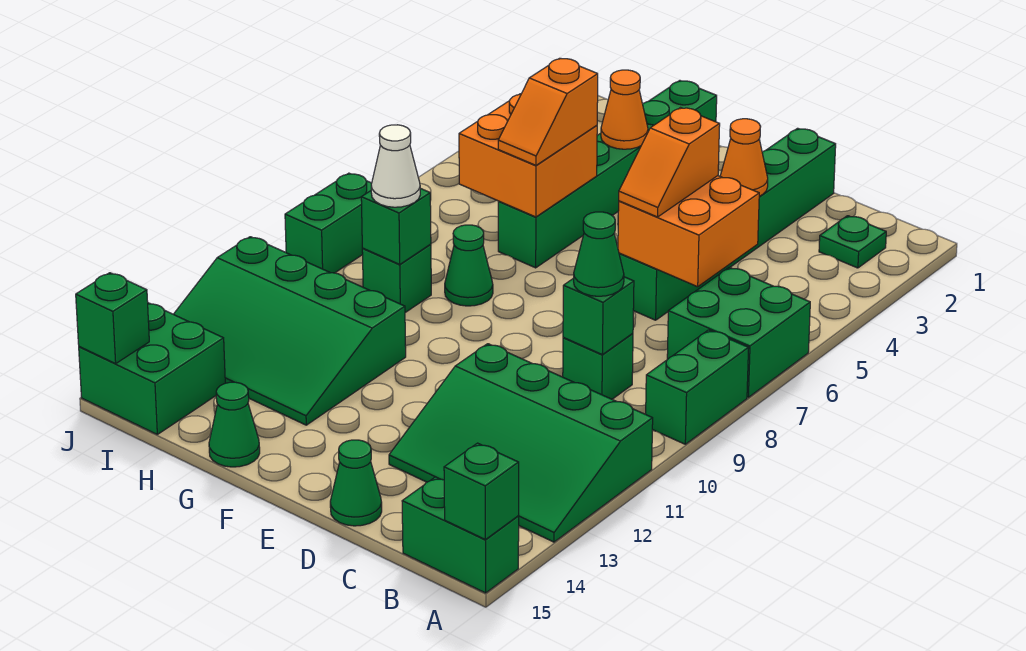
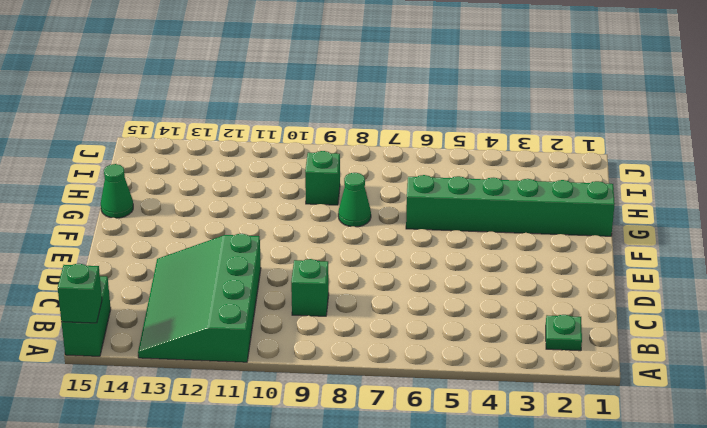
none -> green 2x2 brick [667,267,810,397]
none -> green 1x2 brick [646,330,749,444]
none -> green 1x6 brick [619,128,836,320]

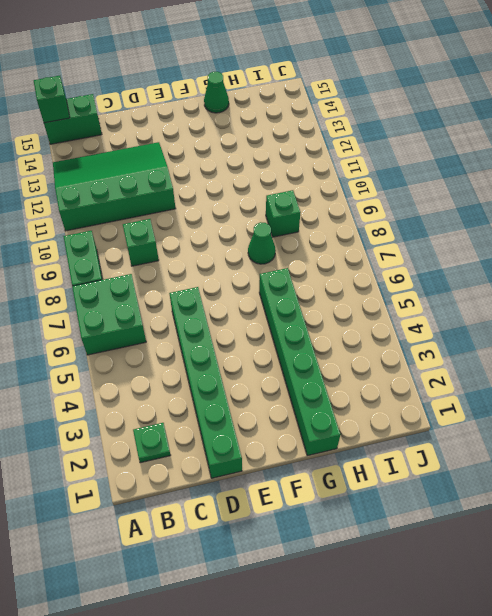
none -> green 1x1 cone [330,440,382,526]
none -> green 3x4 slope [174,237,406,425]
none -> green 2x2 brick [79,303,225,434]

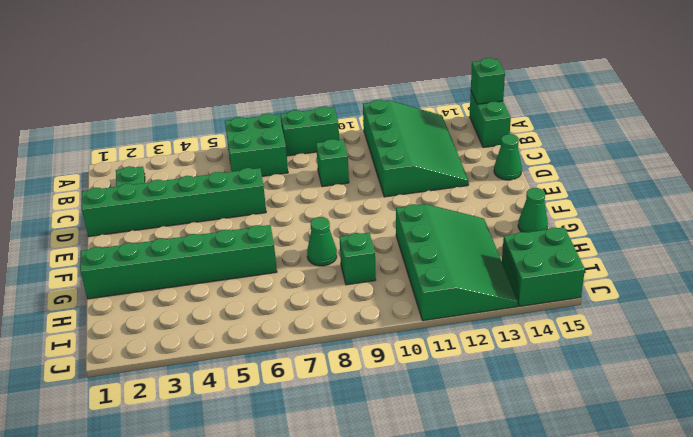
none -> green 1x2 brick [285,173,372,273]
none -> orange 2x2 brick [618,176,759,287]
none -> green 1x1 brick [563,277,634,355]

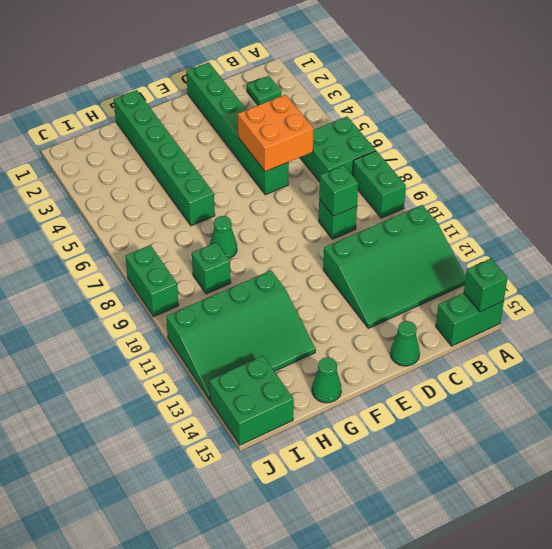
none -> orange 1x1 cone [720,119,768,196]
none -> orange 1x1 cone [601,70,648,149]
none -> orange 2x2 brick [459,94,597,217]

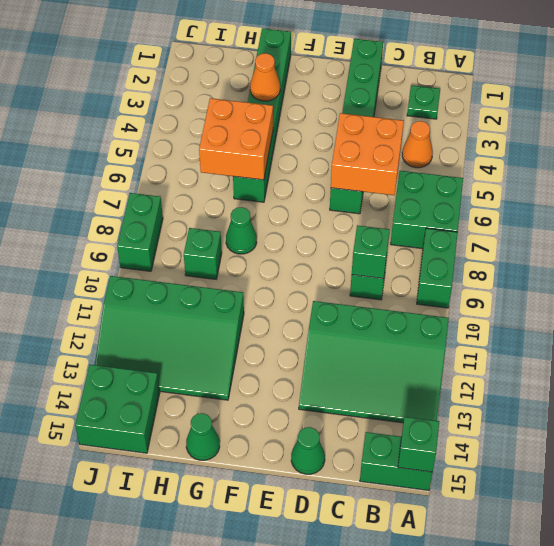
orange 1x1 cone [402,121,433,168] -> orange 1x1 cone moved to [720,119,768,196]
none -> green 1x1 brick [361,188,431,264]
none -> green 1x1 brick [76,273,149,364]
none -> green 1x1 cone [574,212,624,296]

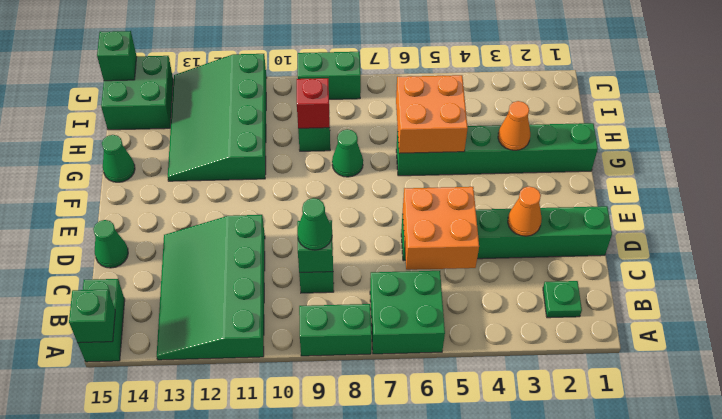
red 1x1 brick [297,78,330,129] -> green 1x1 brick [361,188,431,264]
none -> orange 1x2 slope [619,108,720,217]
none -> orange 1x2 slope [498,58,598,165]
none -> white 1x1 cone [371,125,420,207]

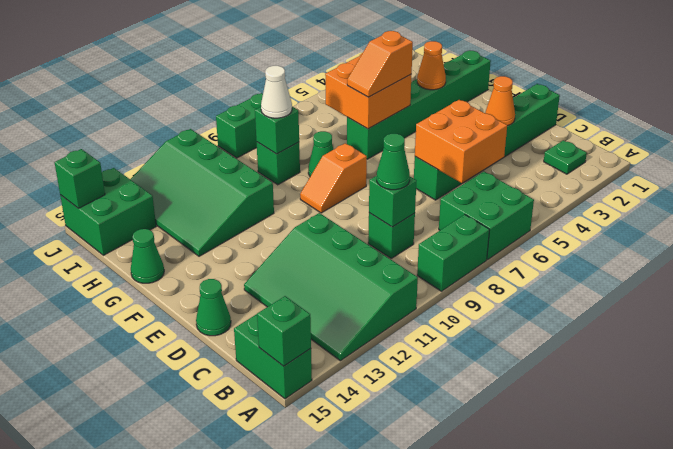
orange 1x2 slope [300,143,367,213] -> orange 1x2 slope moved to [619,108,720,217]

